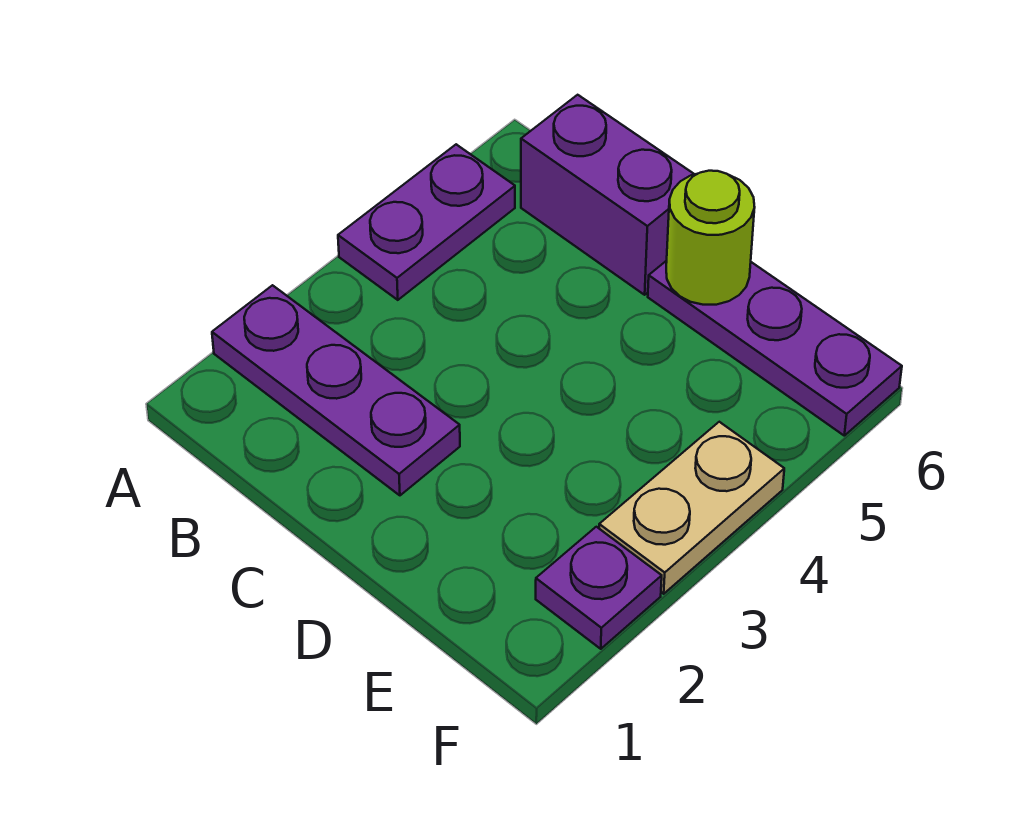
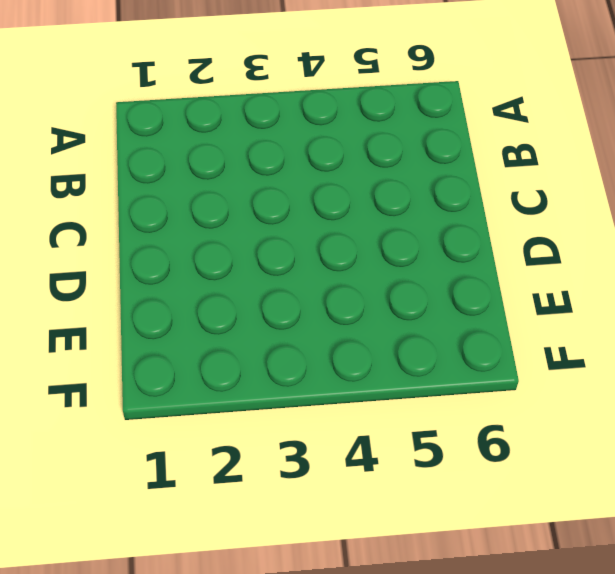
none -> purple 1x3 plate [212,285,460,495]
none -> purple 1x2 plate [338,144,515,300]

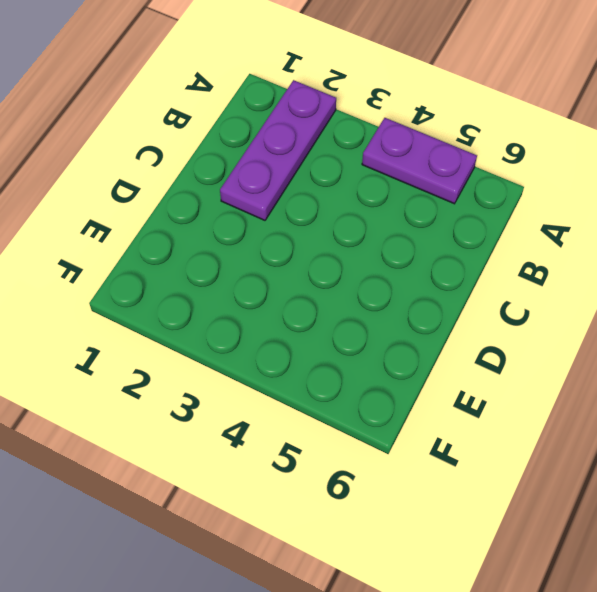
none -> purple 1x2 brick [521,95,694,295]
none -> purple 1x3 plate [648,261,902,436]

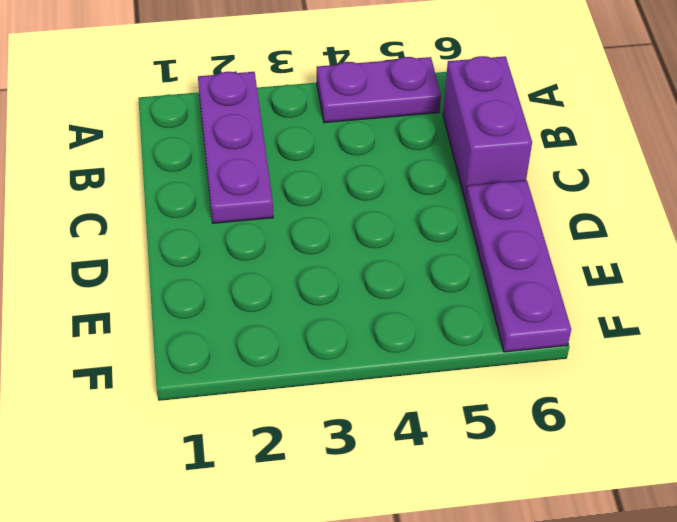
none -> purple 1x1 plate [536,527,662,649]
none -> tan 1x2 plate [599,422,784,594]

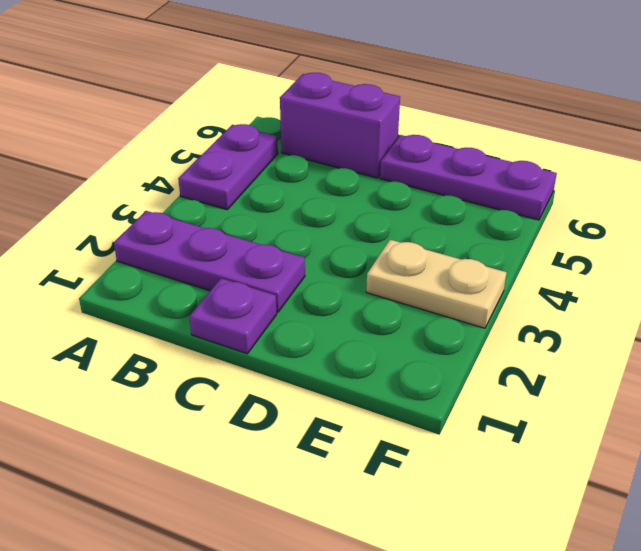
purple 1x1 plate [189,278,277,354] -> purple 1x1 plate moved to [536,527,662,649]
tan 1x2 plate [366,240,507,328] -> tan 1x2 plate turned to [599,422,784,594]
none -> lime 1x1 round brick [666,171,755,305]

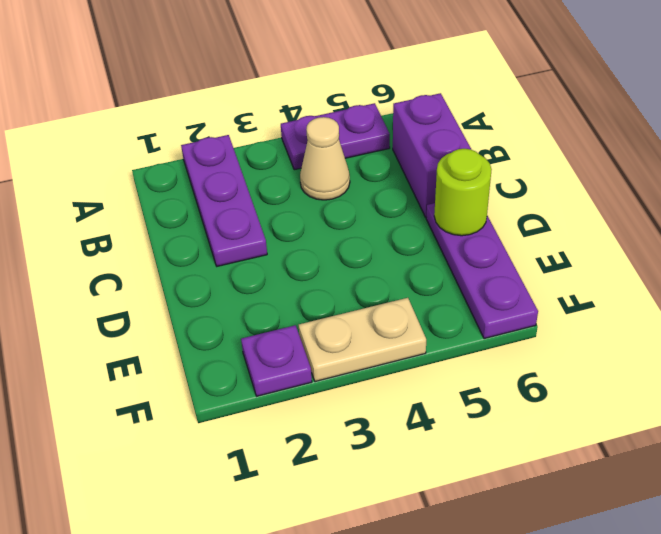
tan 1x1 cone [300,117,350,200] -> none

